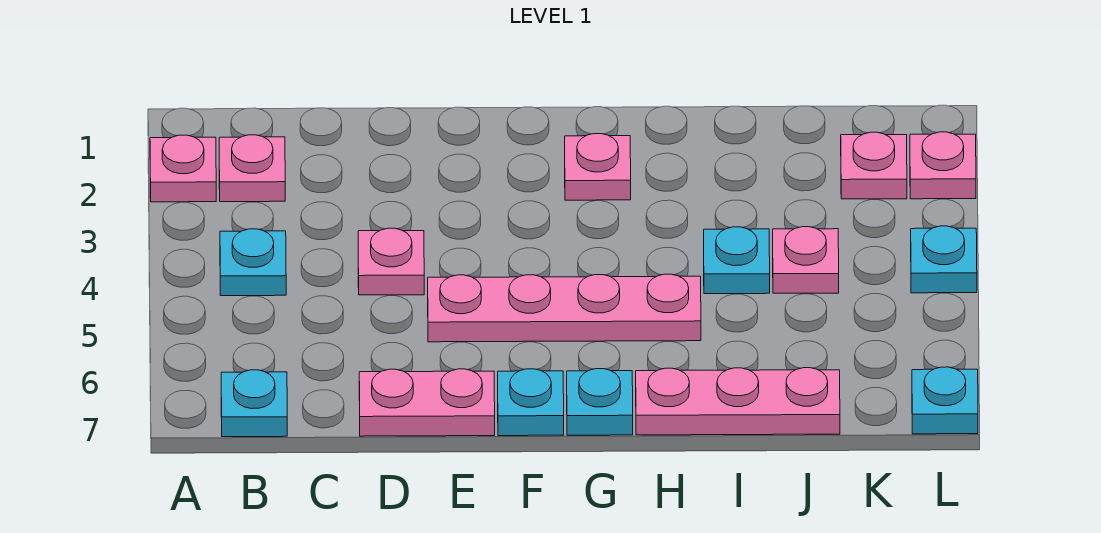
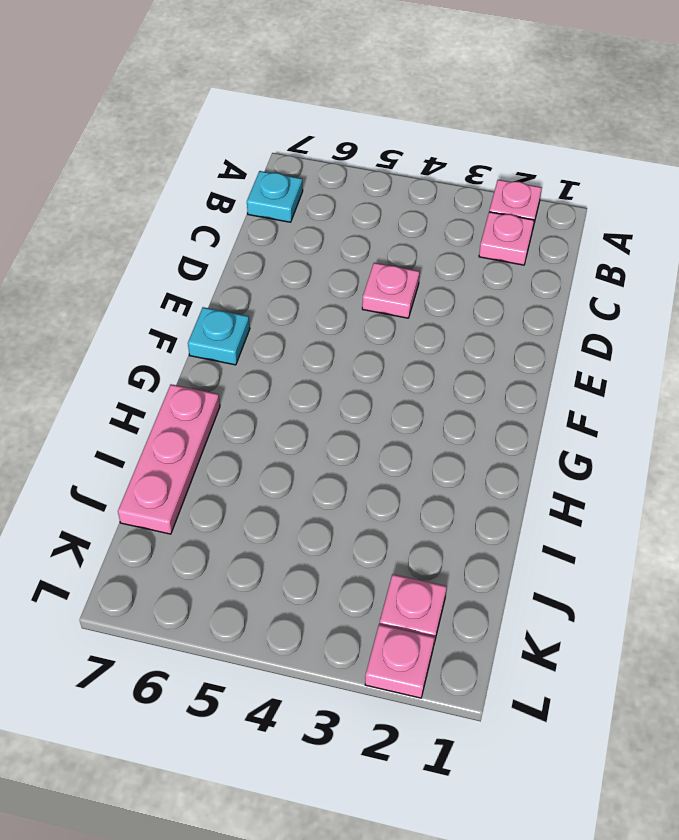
none -> cyan 1x1 plate [220,229,286,296]
none -> pink 1x2 plate [359,369,495,436]
none -> pink 1x4 plate [428,274,701,342]

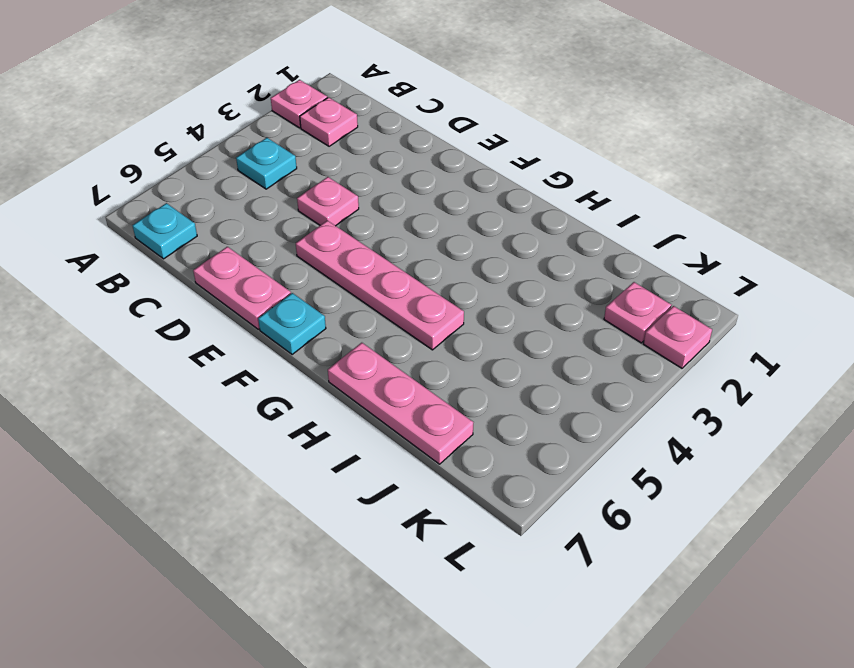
none -> pink 1x1 plate [565,134,631,200]
none -> cyan 1x1 plate [567,369,633,435]
none -> cyan 1x1 plate [704,227,770,294]

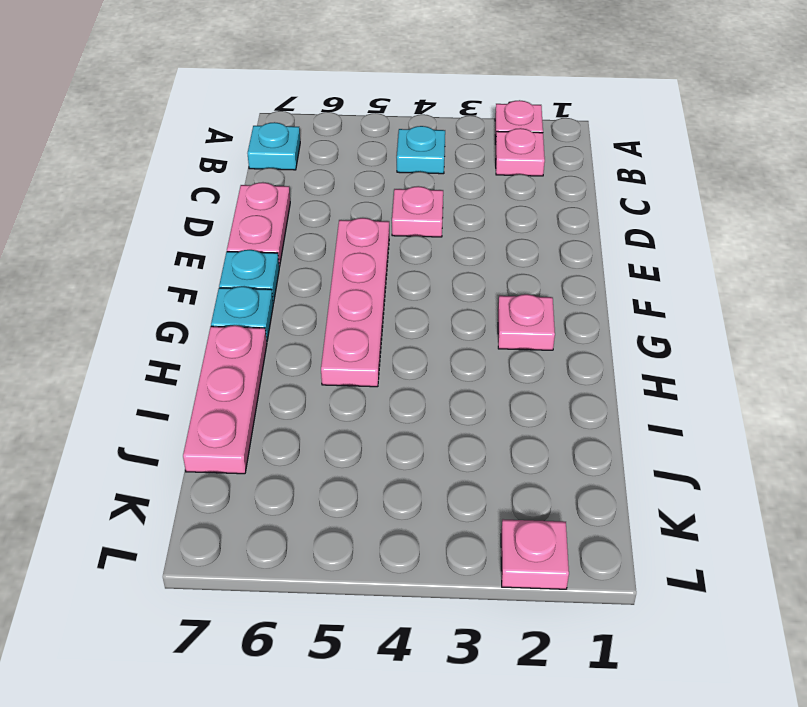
none -> cyan 1x1 plate [704,227,770,294]
none -> pink 1x1 plate [773,227,839,293]
none -> pink 1x1 plate [841,132,907,199]

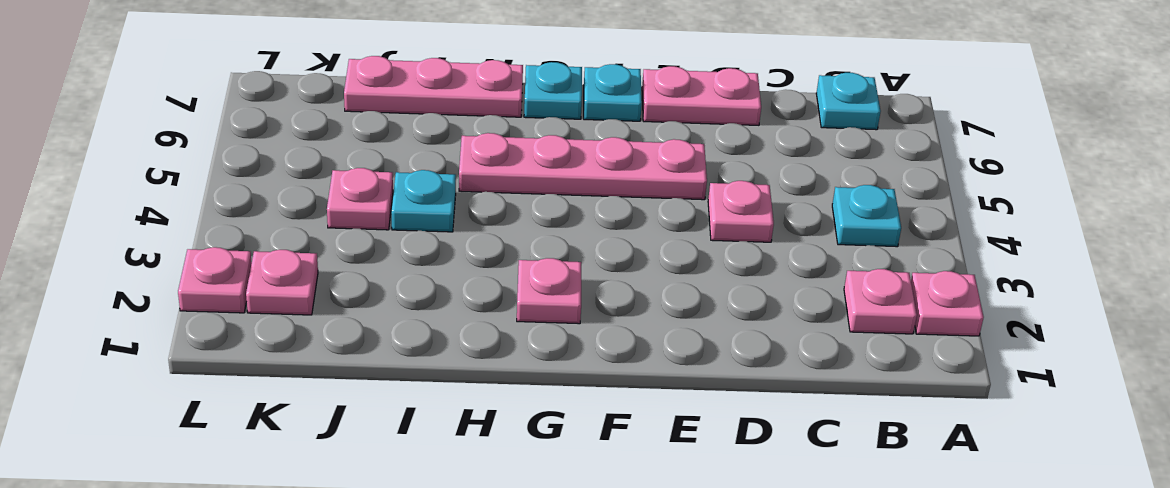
none -> cyan 1x1 plate [911,226,977,293]
none -> cyan 1x1 plate [912,367,978,434]

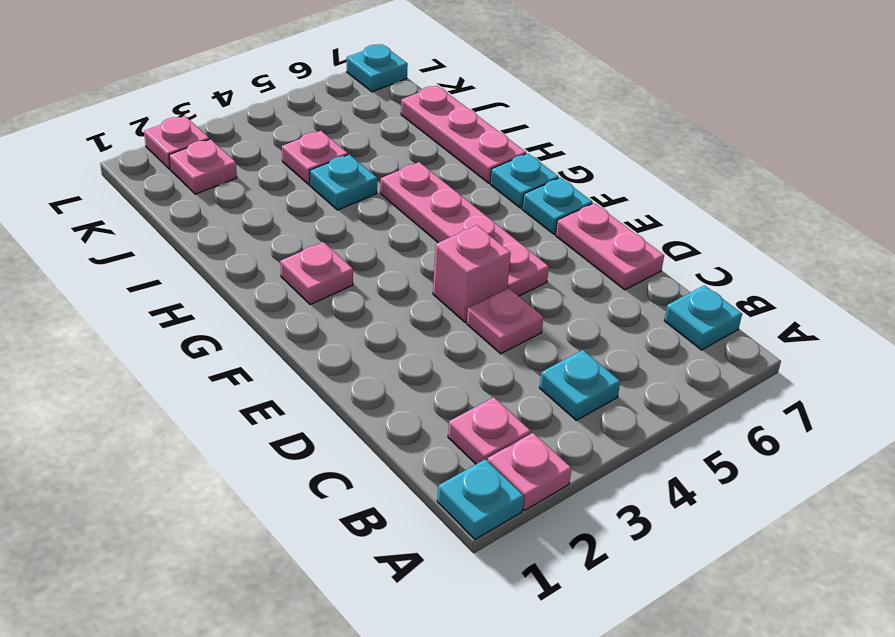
cyan 1x1 plate [437,459,524,540] -> cyan 1x1 plate moved to [911,226,977,293]
pink 1x1 brick [433,225,511,322] -> none

